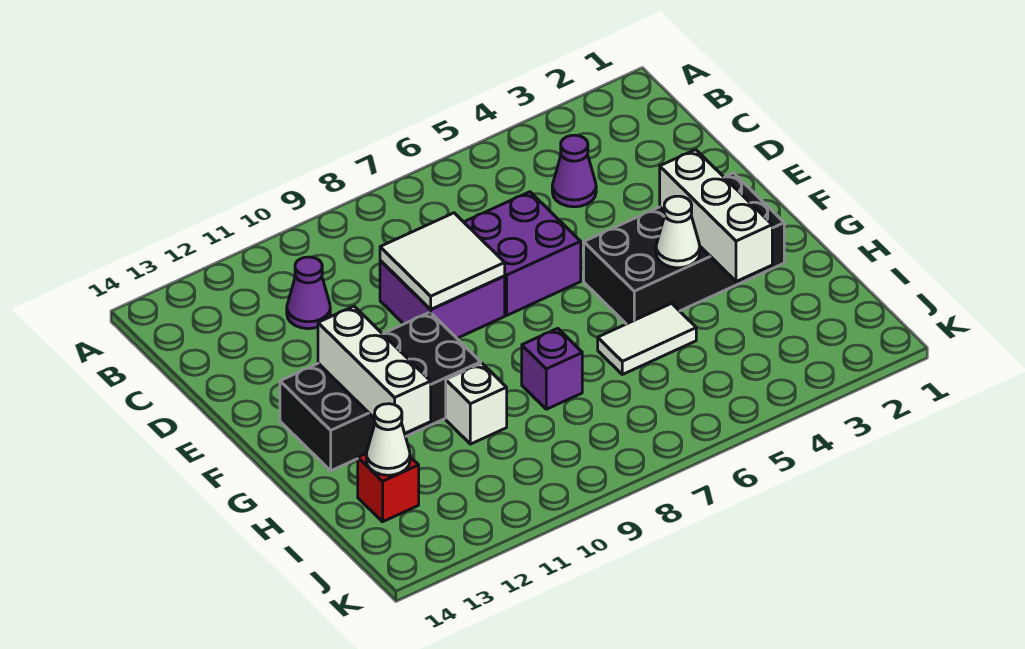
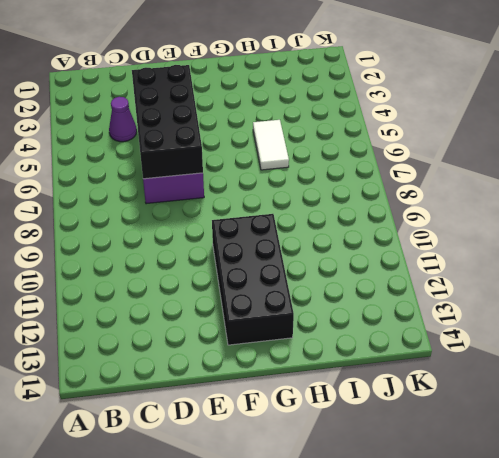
black 2x4 brick [132,65,203,179] -> black 2x4 brick moved to [584,173,784,324]
none -> purple 1x1 cone [287,257,330,329]
none -> purple 2x2 brick [380,261,505,338]
none -> purple 1x1 brick [522,328,582,409]

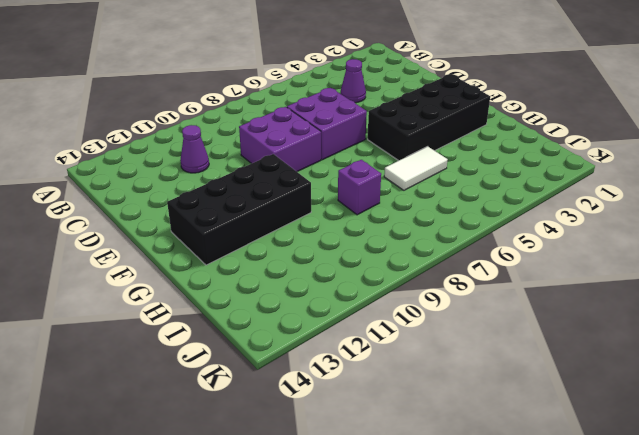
none -> white 1x1 brick [446,363,507,444]
none -> red 1x1 brick [358,454,419,522]
none -> white 2x2 tile [380,213,505,309]

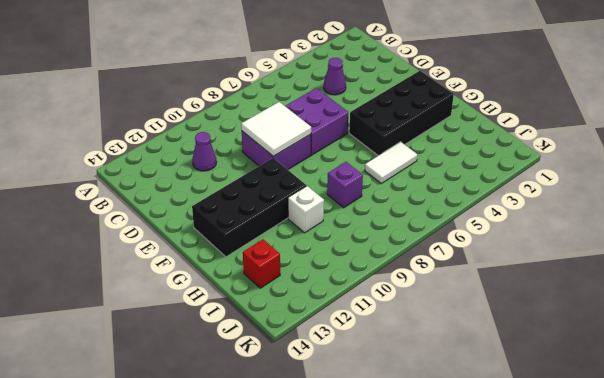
none -> white 1x3 brick [660,150,772,281]
none -> white 1x3 brick [318,306,431,433]
none -> white 1x1 cone [656,196,700,268]

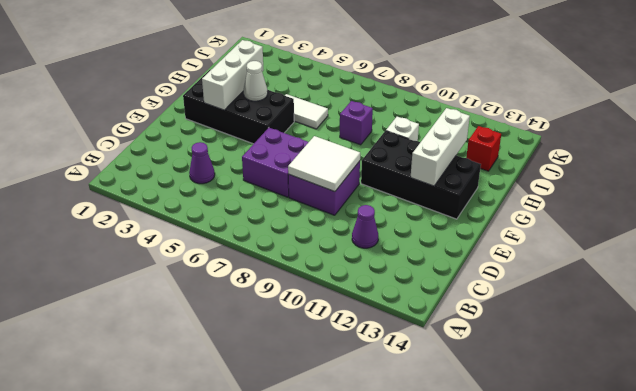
none -> white 1x1 cone [366,404,410,475]

